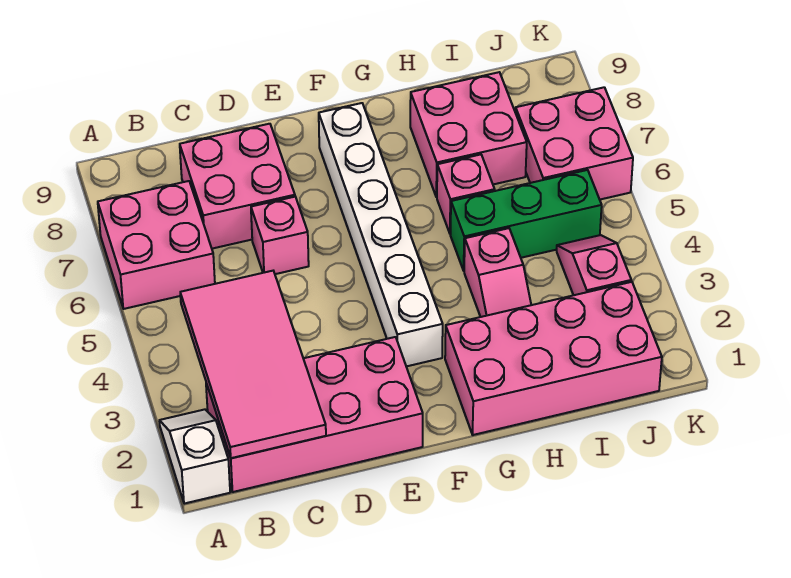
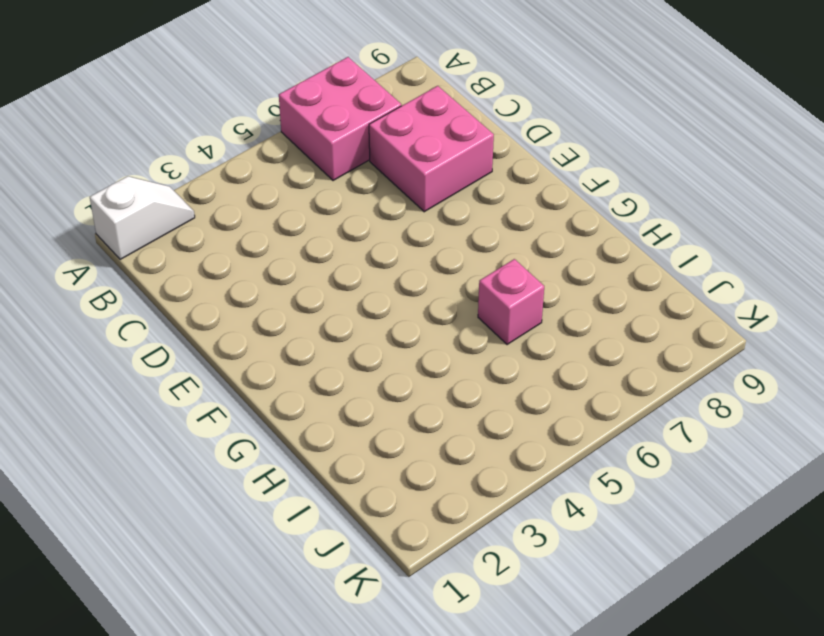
none -> pink 2x4 brick [206,337,423,492]
none -> pink 1x1 brick [251,197,309,274]
none -> white 1x6 brick [319,103,443,366]

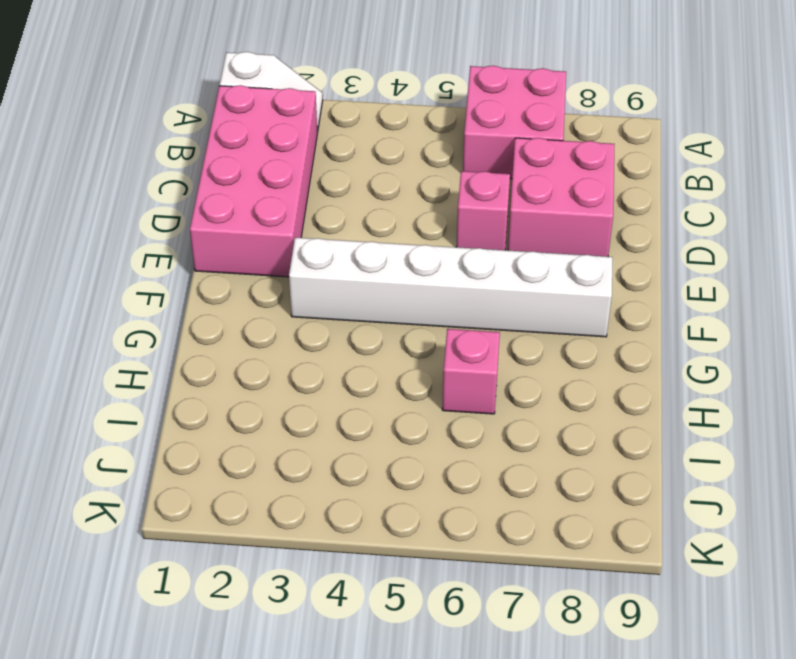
none -> pink 2x4 brick [445,282,662,435]
none -> pink 1x2 slope [464,228,531,317]
none -> green 1x3 brick [450,170,602,271]

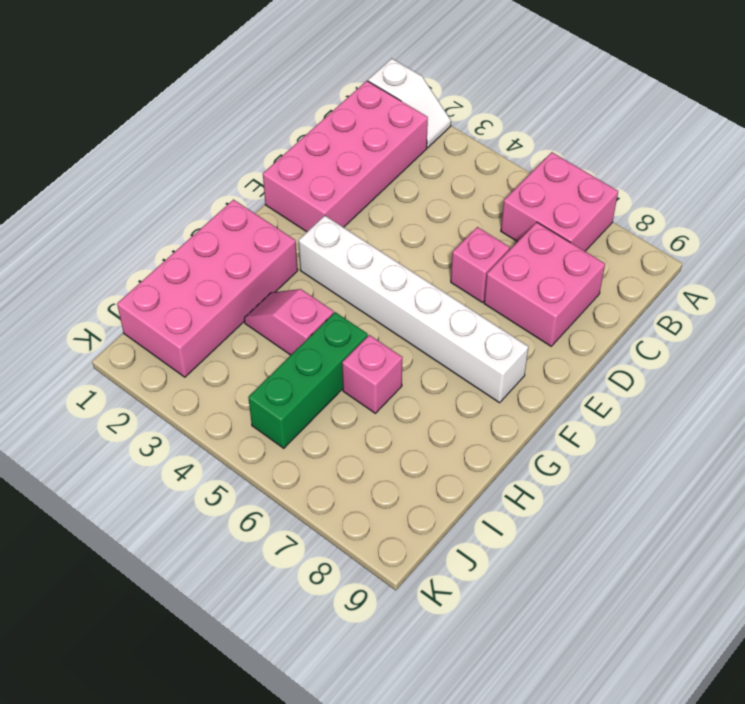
none -> pink 2x2 brick [410,72,527,197]
none -> pink 1x2 slope [557,235,631,295]
none -> pink 2x2 brick [515,87,633,199]

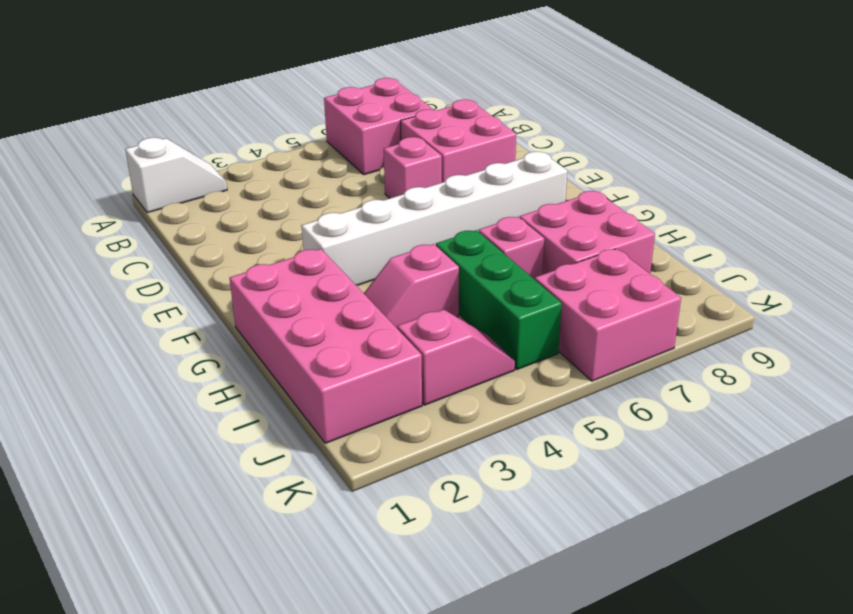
none -> pink 2x4 brick [206,337,423,492]
none -> pink 2x4 tile [180,271,326,458]

